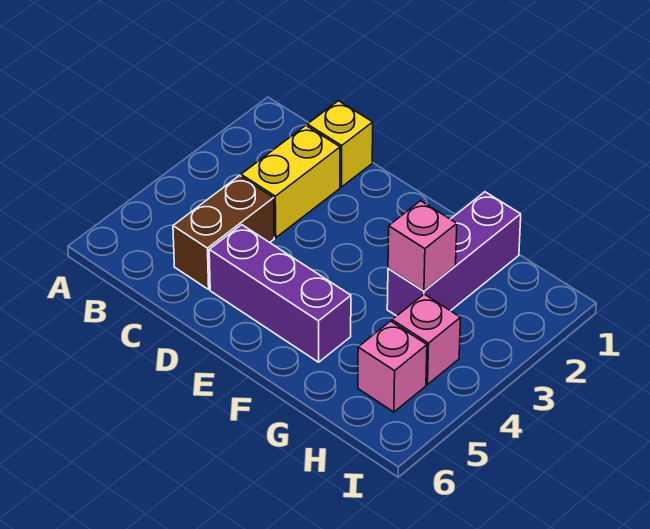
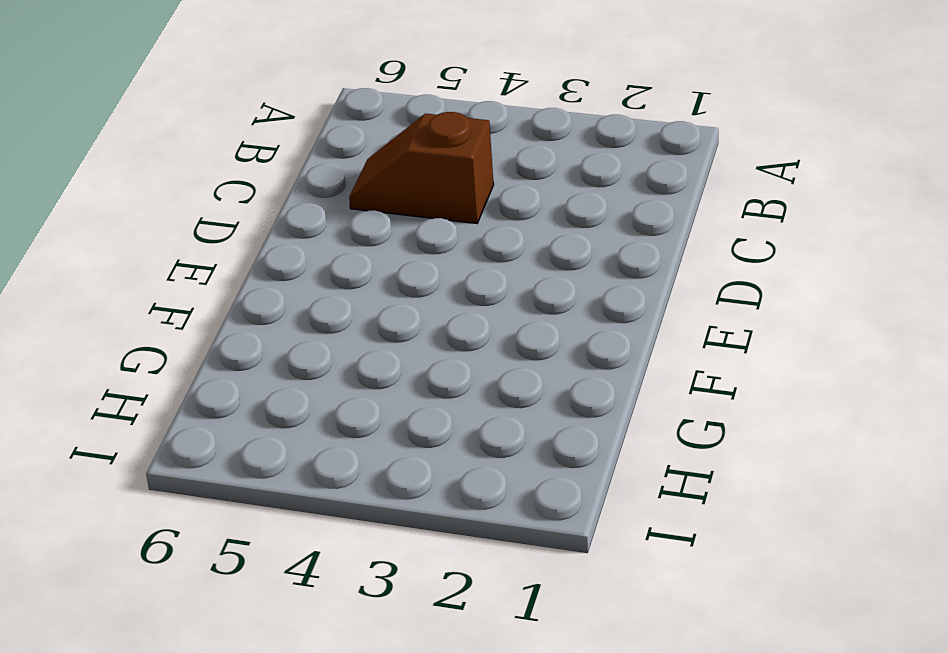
brown 1x2 slope [349,112,494,224] -> brown 1x2 brick [173,176,274,289]
none -> yellow 1x1 brick [307,101,373,187]
none -> yellow 1x2 brick [241,125,340,238]

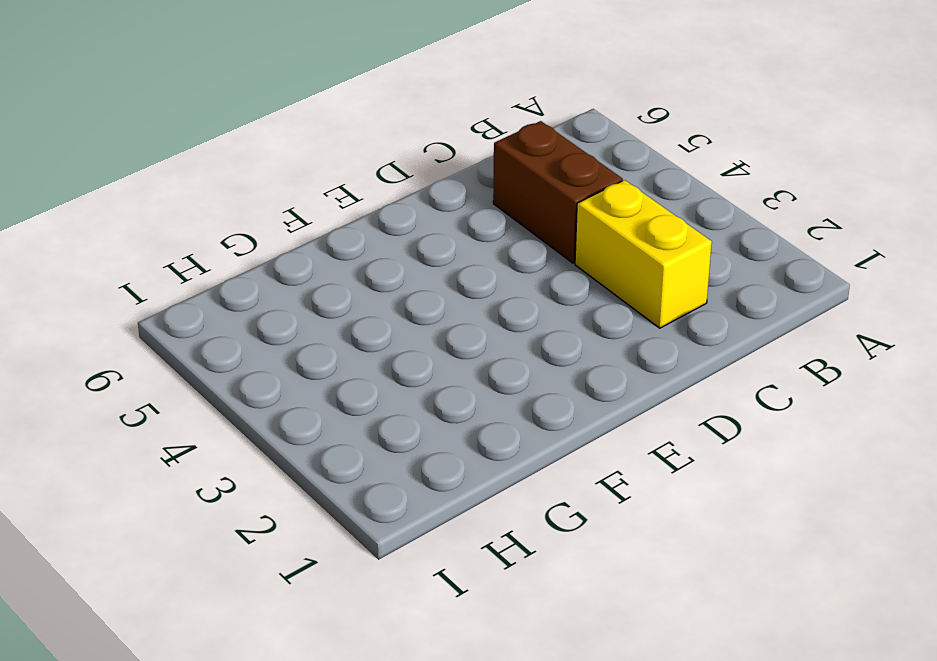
none -> yellow 1x1 brick [307,101,373,187]
none -> purple 1x3 brick [209,225,351,362]

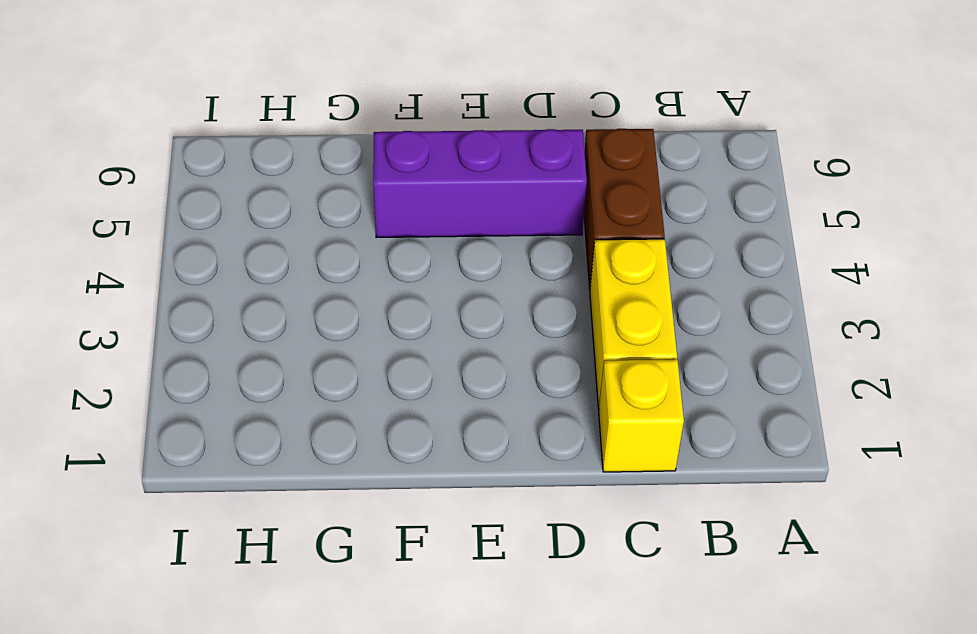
none -> purple 1x3 brick [387,192,521,316]
none -> pink 1x1 brick [392,294,460,384]

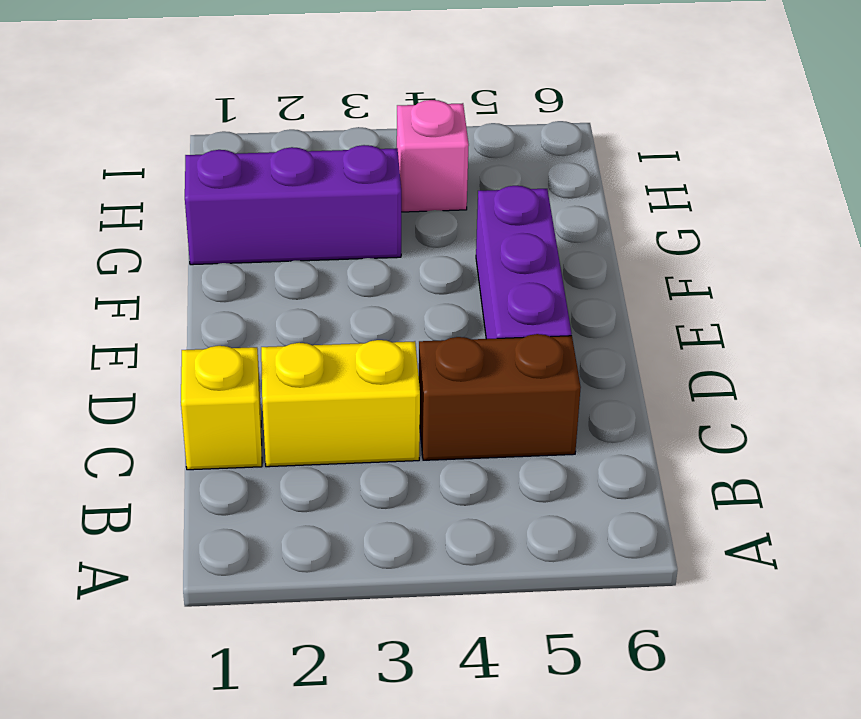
none -> pink 1x1 brick [358,321,427,412]
none -> pink 1x1 brick [388,201,457,291]

